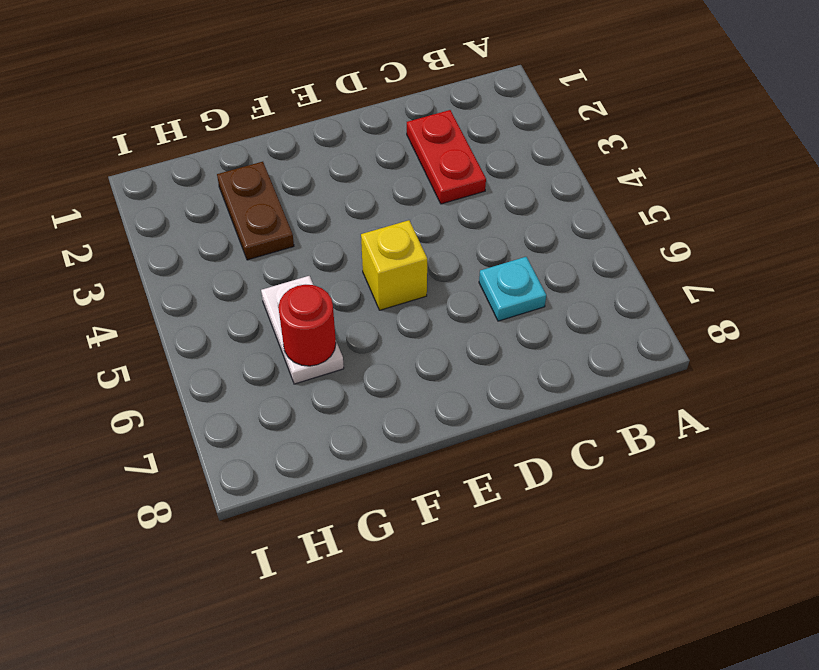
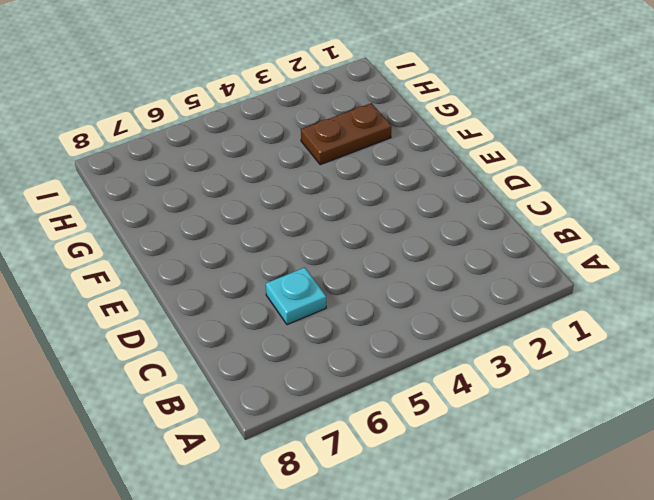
none -> red 1x2 plate [407,110,486,204]
none -> yellow 1x1 brick [361,220,427,310]

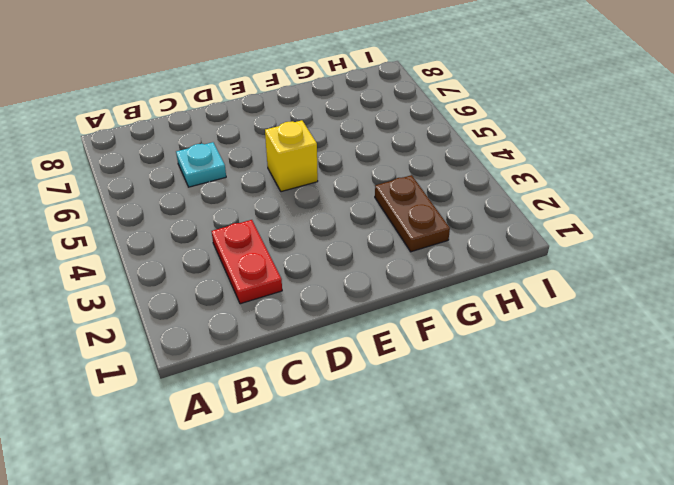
none -> white 1x2 plate [261,276,344,384]
none -> red 1x1 round brick [278,285,336,366]

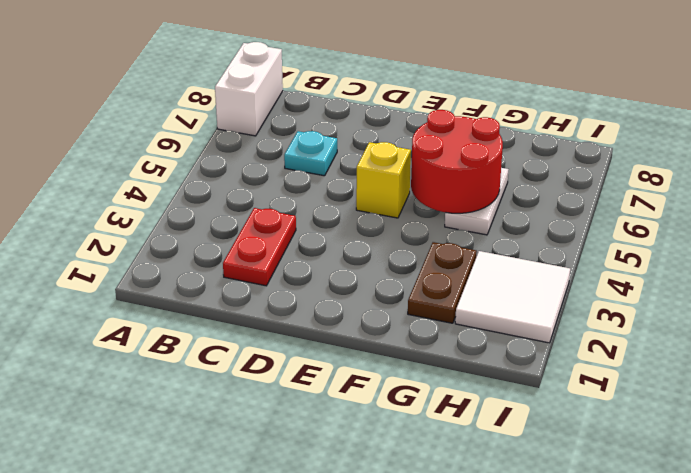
white 1x2 brick [215,42,283,136] -> none
red 2x2 round brick [411,110,503,213] -> red 1x1 round brick [278,285,336,366]
white 2x2 tile [455,251,570,343] -> none

